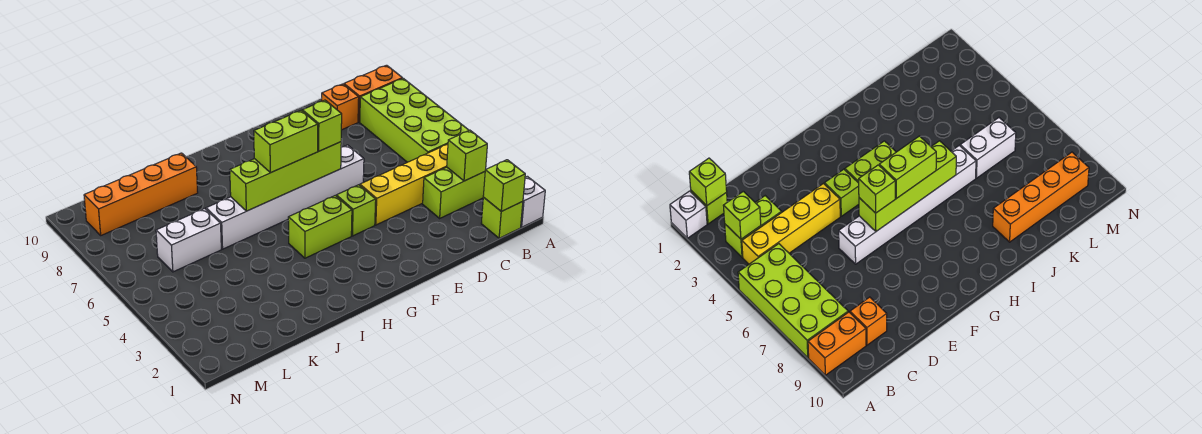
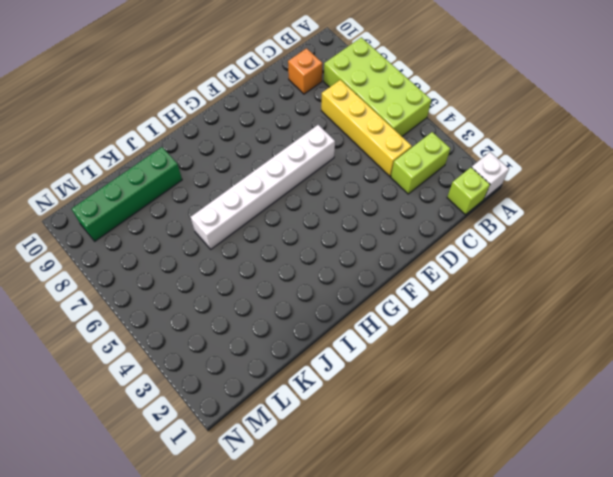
yellow 1x4 brick [321,80,412,176] -> yellow 1x4 brick turned to [360,144,448,225]
green 1x4 brick [72,147,182,241] -> orange 1x4 brick [84,153,198,235]
none -> orange 1x2 brick [344,65,402,122]
none -> lime 1x1 brick [336,185,376,236]
none -> lime 1x2 brick [288,196,352,258]

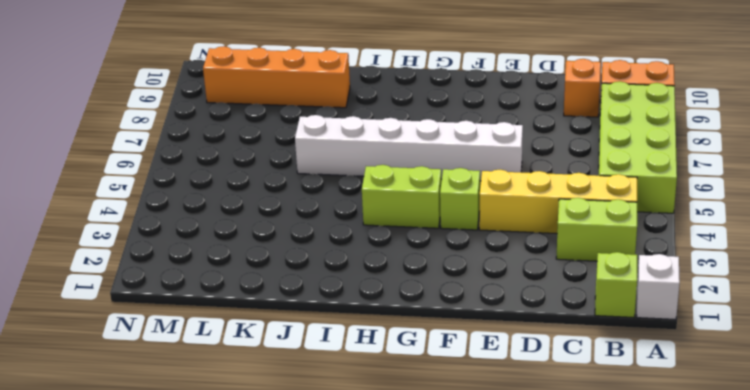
none -> white 1x2 brick [156,209,221,272]
none -> lime 1x1 brick [483,160,525,211]
none -> lime 1x1 brick [447,130,487,181]

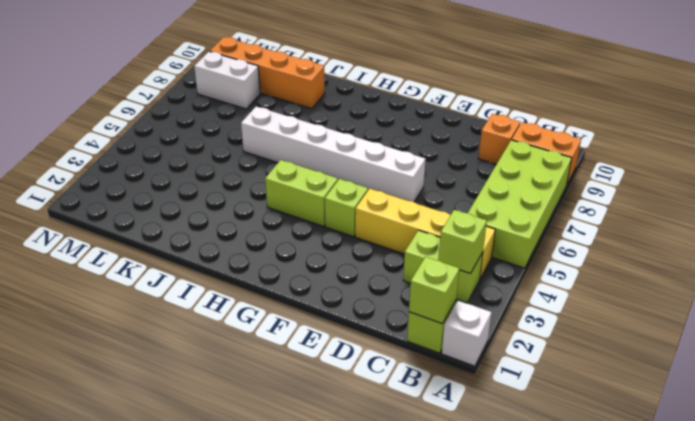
white 1x2 brick [194,51,260,109] -> white 1x2 brick moved to [156,209,221,272]
none -> lime 1x4 brick [230,142,341,211]
none -> lime 1x1 brick [302,100,342,151]
none -> lime 1x2 brick [254,110,318,173]

